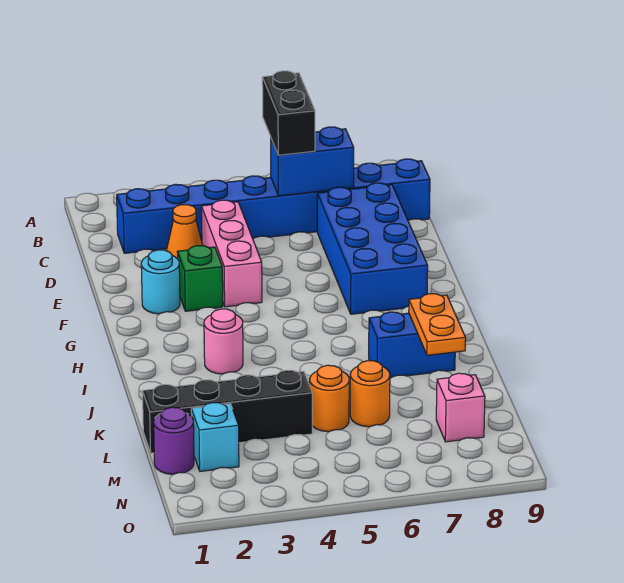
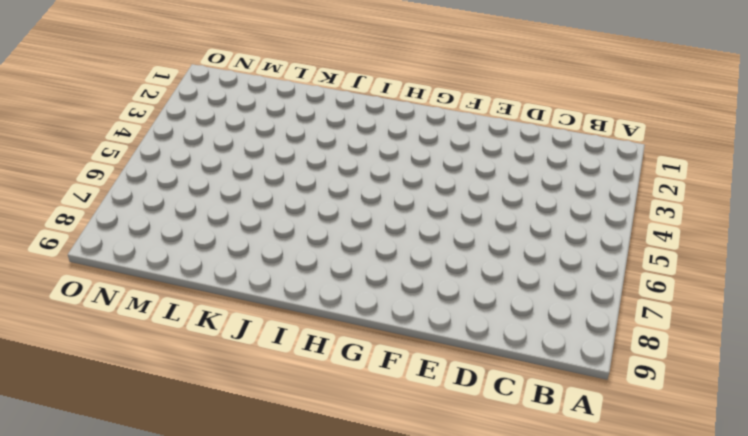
none -> blue 1x8 brick [117,159,430,253]
none -> orange 1x1 cone [167,205,203,259]
none -> pink 1x3 brick [201,200,262,307]

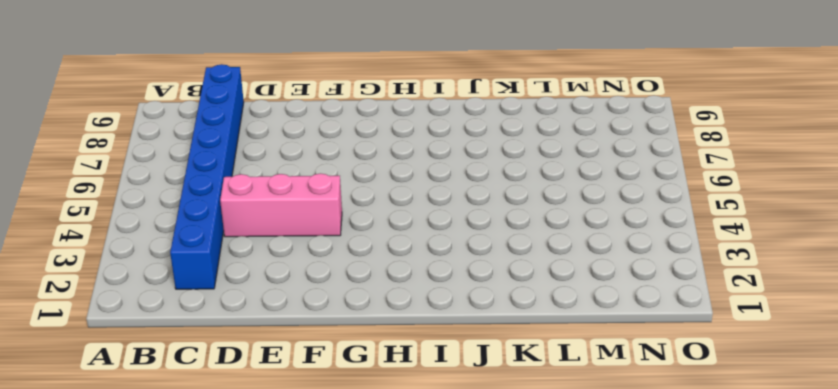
none -> orange 1x1 cone [167,205,203,259]
none -> blue 2x4 brick [317,183,428,314]
none -> cyan 1x1 round brick [141,250,180,314]

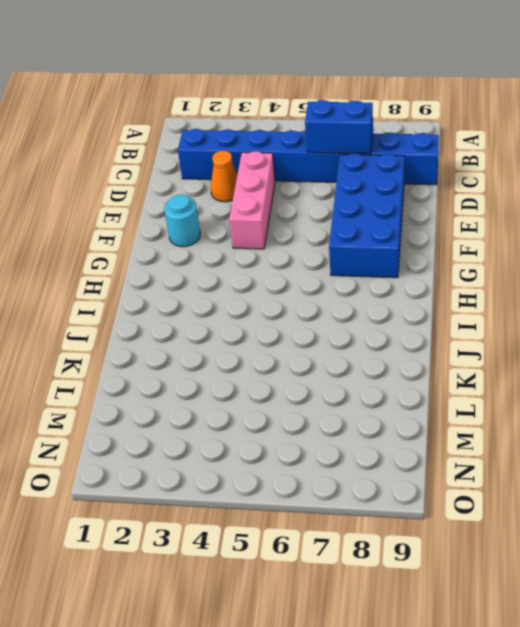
none -> green 1x1 brick [177,246,223,311]
none -> pink 1x1 round brick [204,309,243,374]
none -> blue 1x2 brick [369,312,455,378]

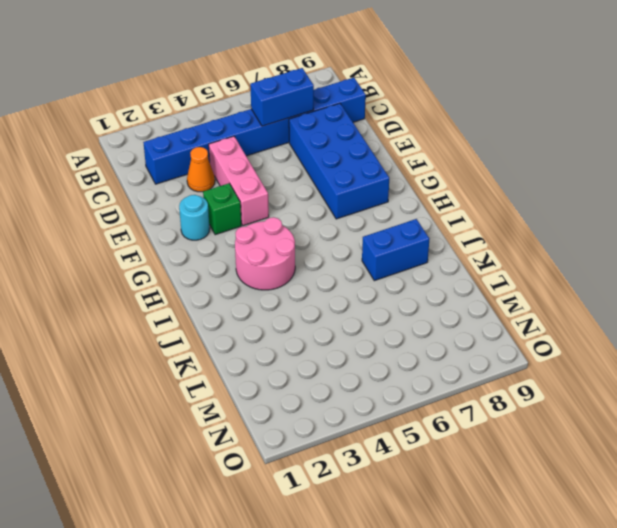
pink 2x2 round brick [235,217,295,290] -> pink 1x1 round brick [204,309,243,374]
none -> black 1x4 brick [142,370,312,453]
none -> orange 1x1 round brick [310,365,349,432]
none -> orange 1x1 round brick [350,361,390,427]

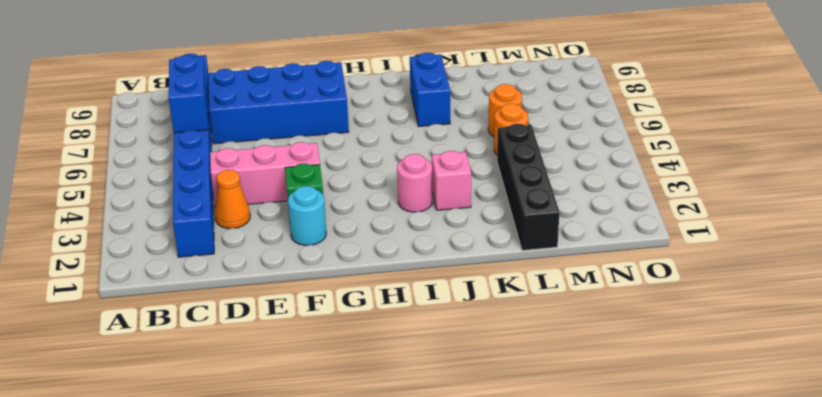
pink 1x1 brick [432,151,471,210] -> pink 1x1 brick moved to [436,373,485,442]
none -> purple 1x1 round brick [154,407,194,474]
none -> cyan 1x1 brick [191,403,239,471]
none -> orange 1x2 plate [409,294,466,355]

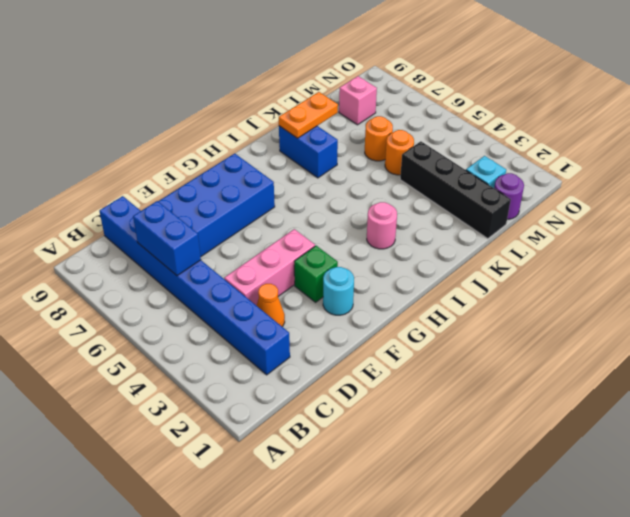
none -> black 1x2 brick [262,71,315,155]

